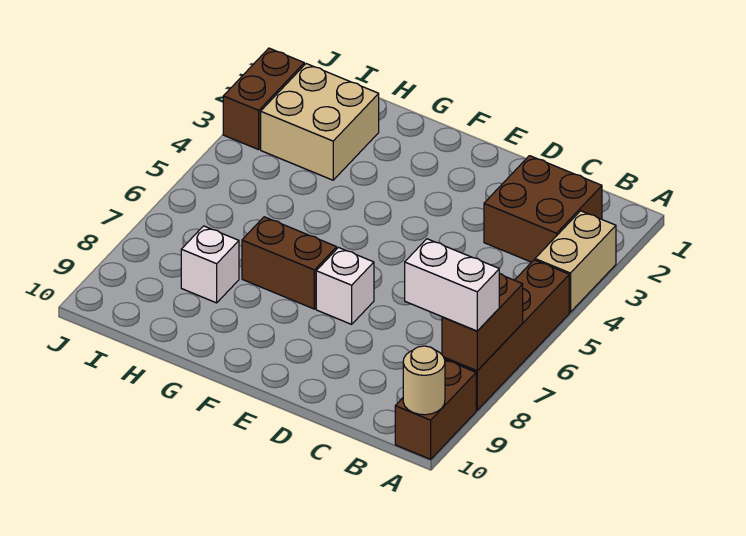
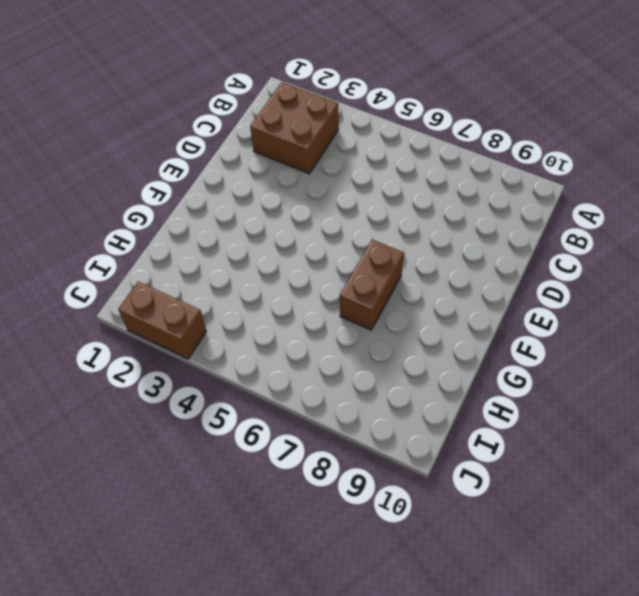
none -> tan 1x2 brick [535,211,616,312]
none -> brown 1x4 brick [444,260,569,410]
none -> brown 1x2 brick [395,360,476,459]

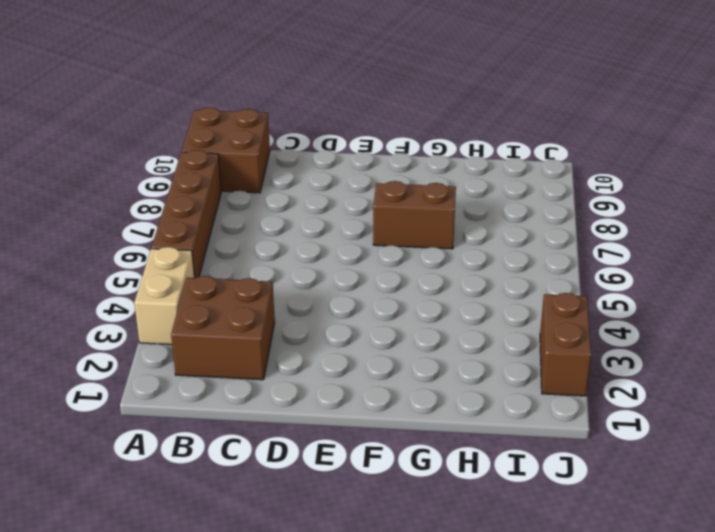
brown 2x2 brick [182,107,270,193] -> brown 1x2 brick [395,360,476,459]
none -> white 1x1 brick [316,248,374,324]
none -> tan 2x2 brick [261,64,379,180]
none -> white 1x1 brick [181,226,239,303]

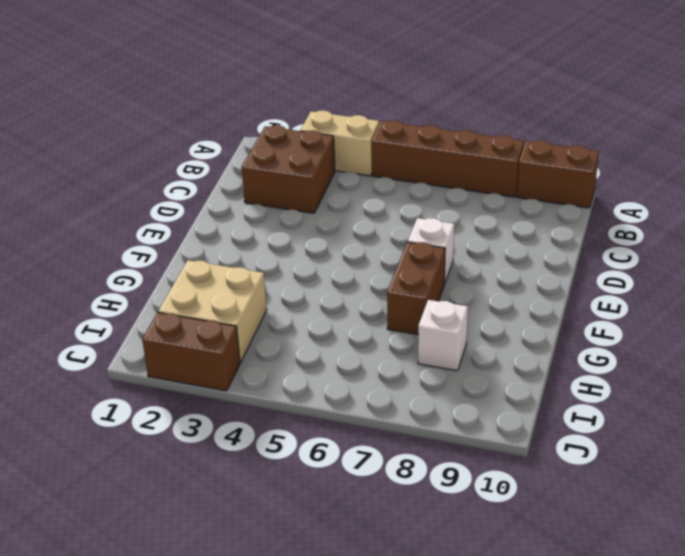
none -> brown 1x2 brick [442,273,523,371]
none -> tan 1x1 round brick [403,346,445,415]
none -> white 1x2 brick [405,239,499,331]

